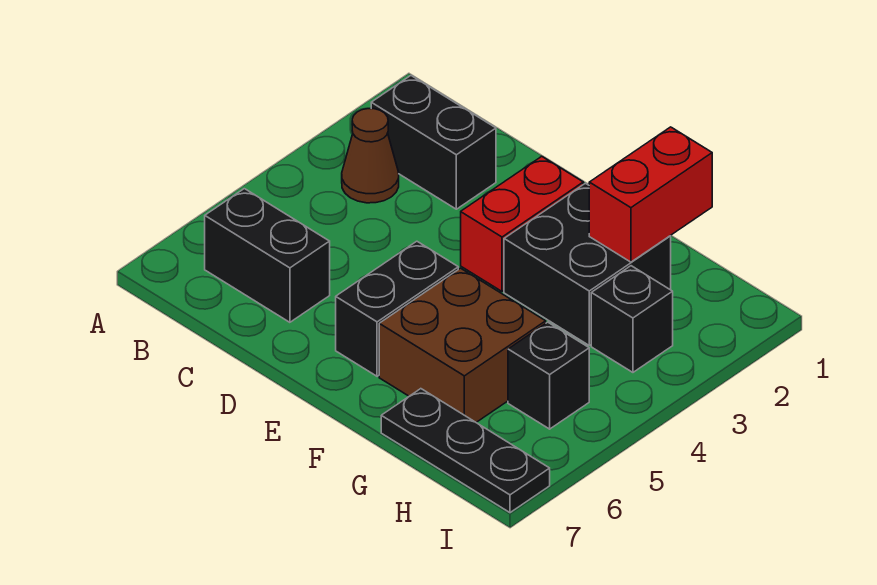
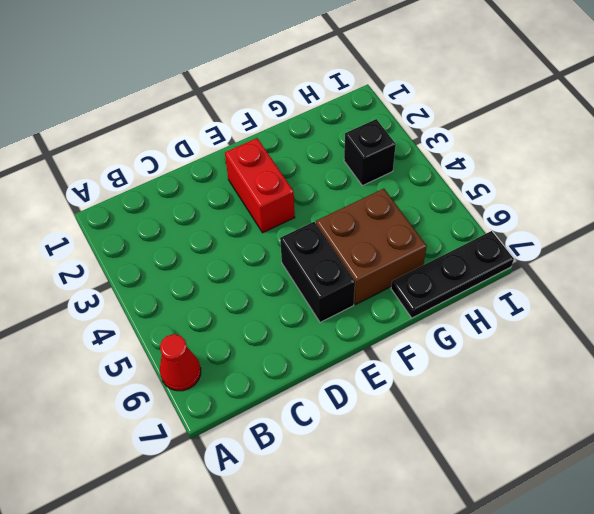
red 1x1 cone [160,334,201,391] -> none
none -> black 1x2 brick [371,76,496,209]
none -> brown 1x1 cone [342,109,399,203]

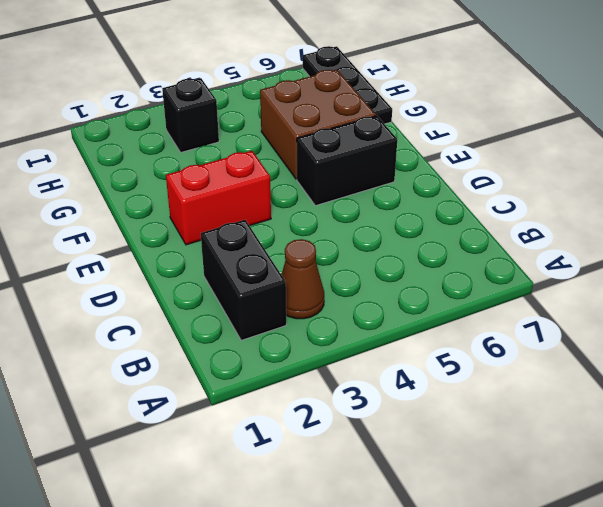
none -> black 1x2 brick [205,189,330,322]
none -> black 2x2 brick [504,183,671,345]

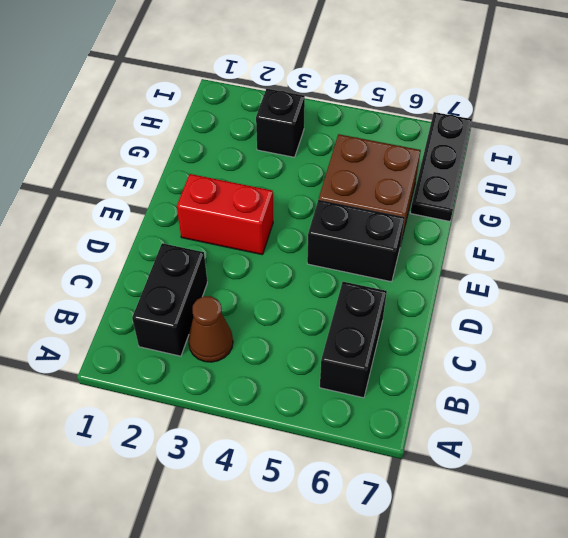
none -> black 2x2 brick [504,183,671,345]
none -> black 1x1 brick [508,322,589,429]

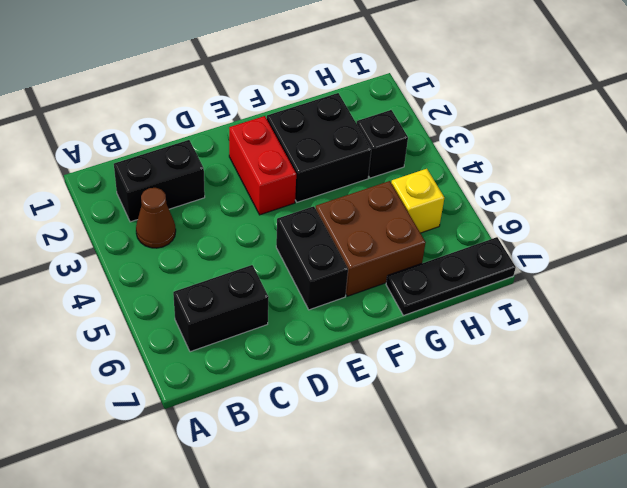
yellow 1x1 brick [391,169,444,233] -> black 1x1 brick [508,322,589,429]
none -> red 1x2 brick [589,127,712,262]

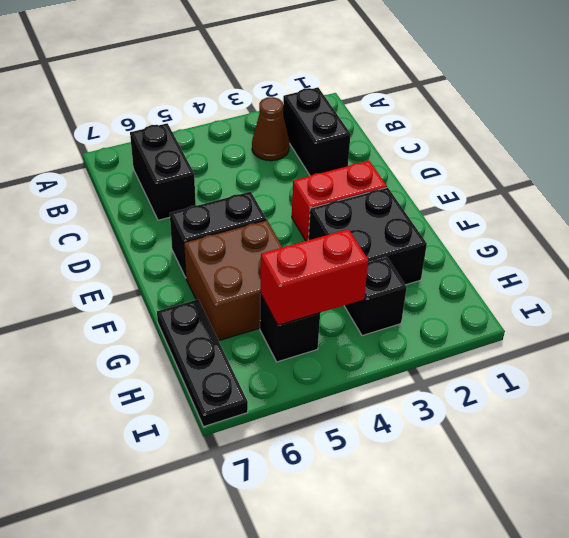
red 1x2 brick [260,229,368,325] -> red 1x2 brick moved to [589,127,712,262]

